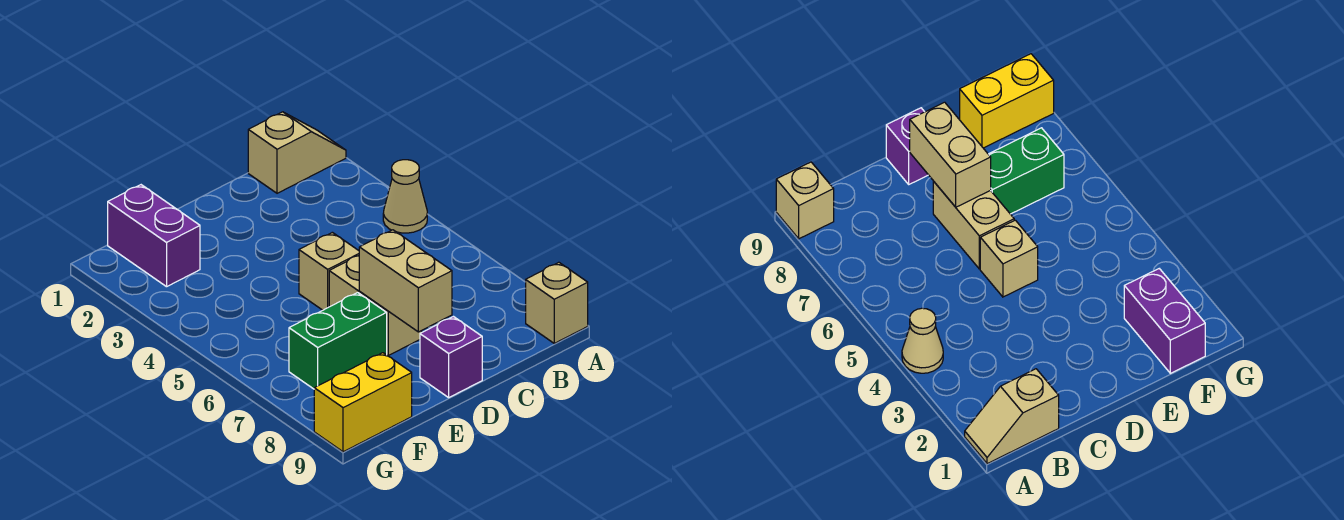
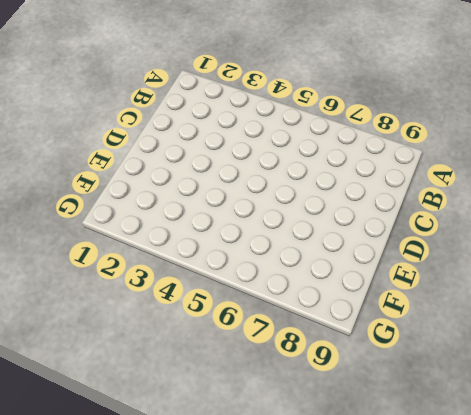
none -> tan 1x2 slope [248,112,346,193]
none -> tan 1x1 cone [383,160,427,233]

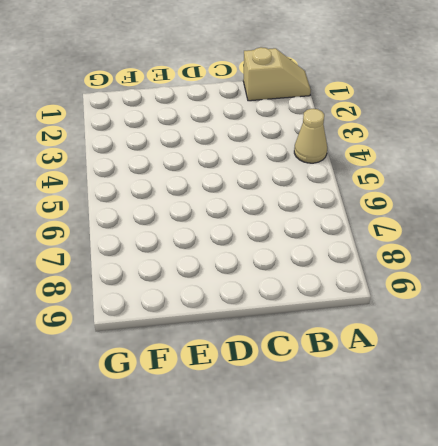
none -> tan 1x1 brick [526,262,588,343]
none -> tan 1x1 brick [299,232,359,310]

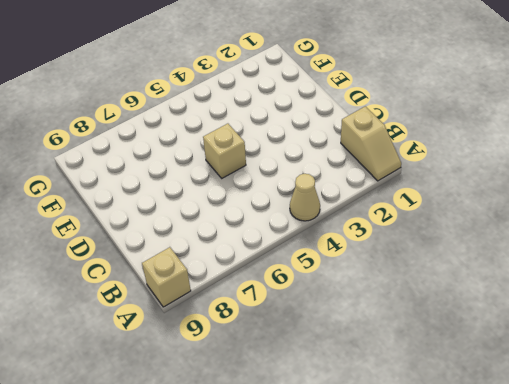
none -> tan 1x2 brick [329,256,422,355]
none -> purple 1x1 brick [420,317,482,397]

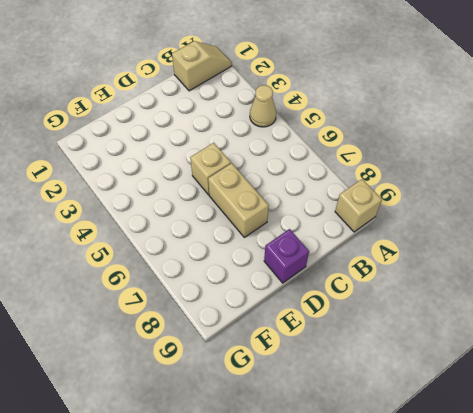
none -> green 1x2 brick [289,293,387,389]
none -> purple 1x2 brick [108,185,200,287]

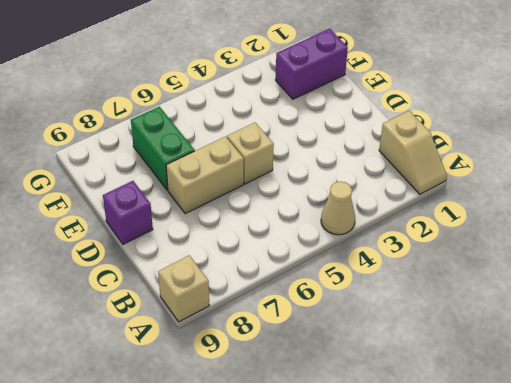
none -> yellow 1x2 brick [314,353,412,452]
none -> tan 1x2 brick [359,230,452,332]

